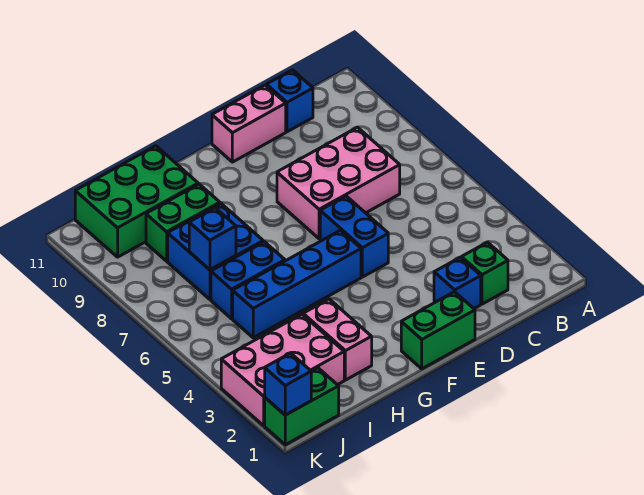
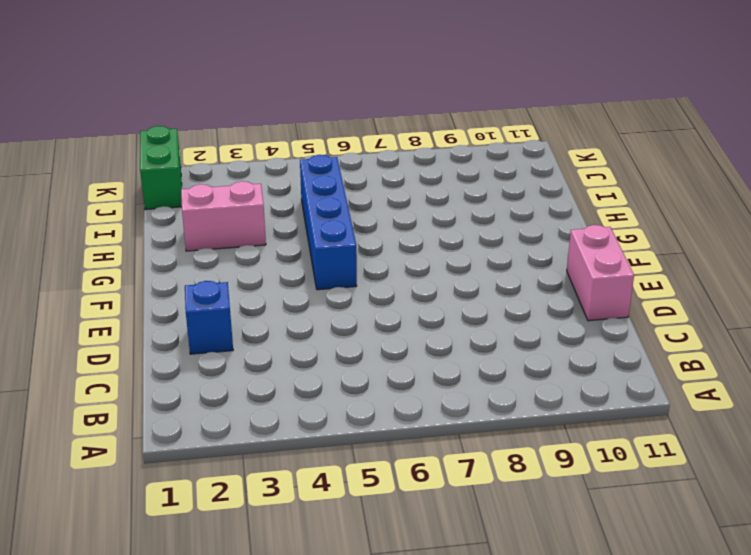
none -> green 1x1 brick [461,242,508,304]
none -> pink 2x3 brick [277,127,400,239]
none -> blue 1x1 brick [266,70,313,132]

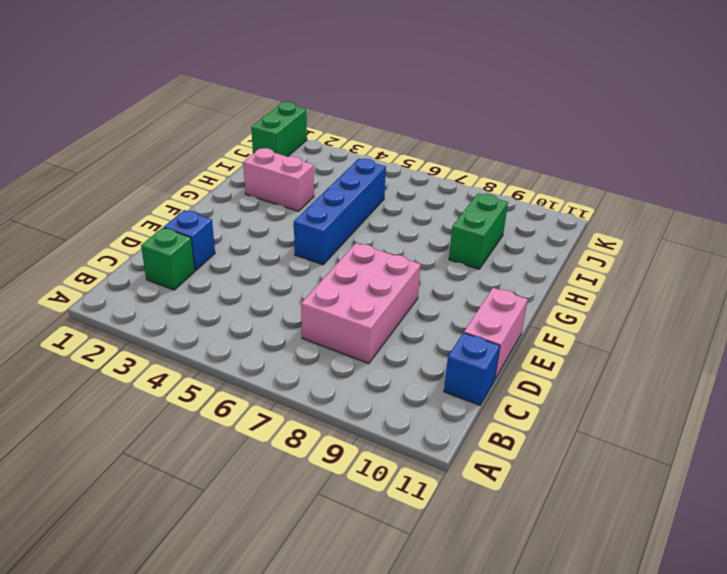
none -> green 1x2 brick [401,292,475,369]
none -> blue 1x2 brick [320,196,388,277]
none -> blue 1x2 brick [211,242,285,319]

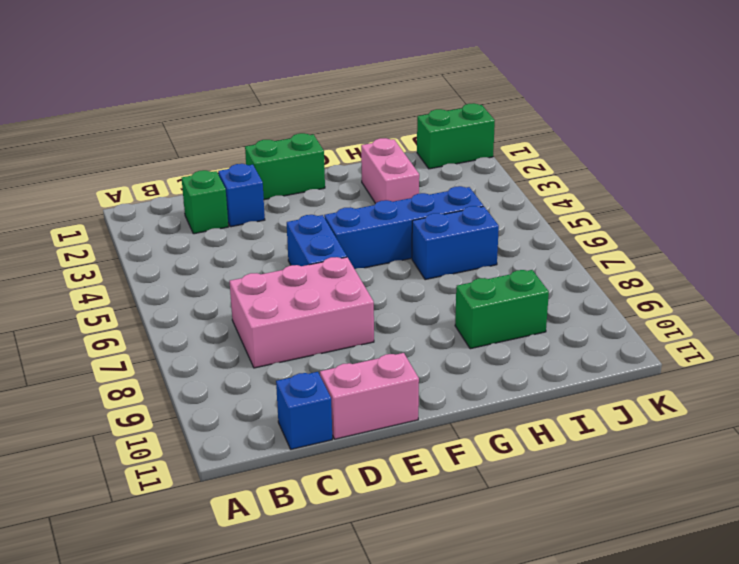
none -> blue 2x2 brick [168,203,263,299]
none -> green 2x3 brick [75,146,198,257]
none -> pink 2x3 brick [221,314,344,426]

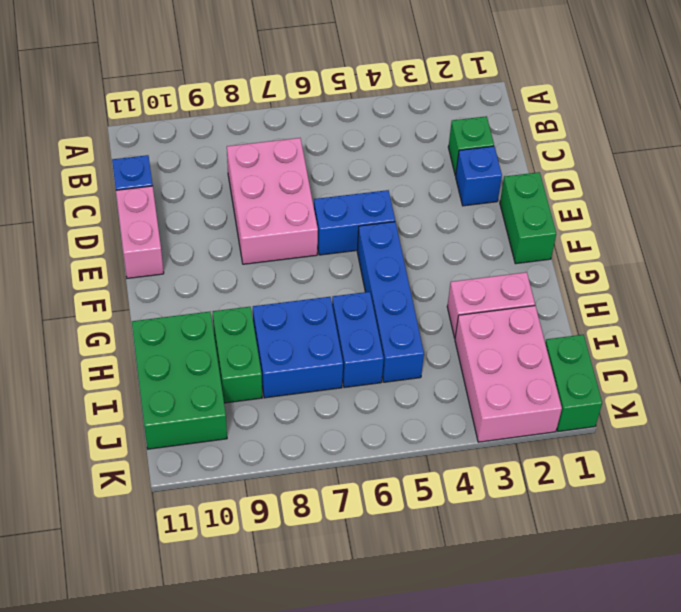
none -> blue 1x1 brick [189,208,236,270]
none -> blue 1x1 brick [265,353,311,415]

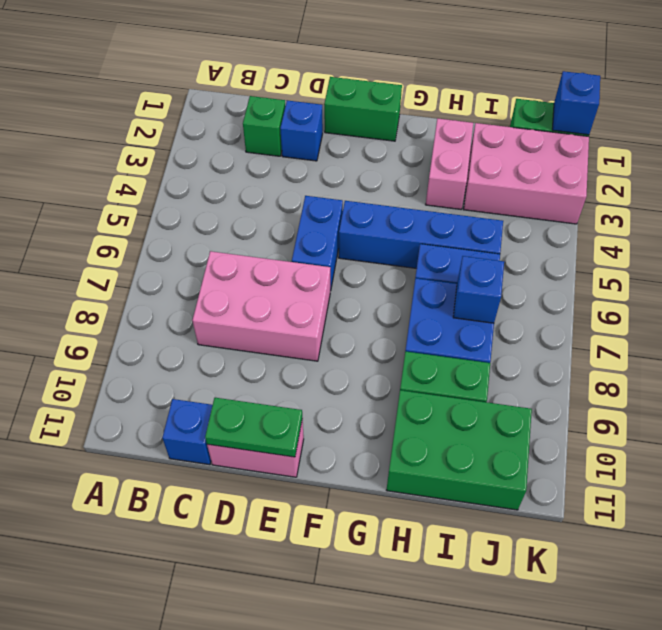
green 1x2 plate [205,398,302,457] -> none

